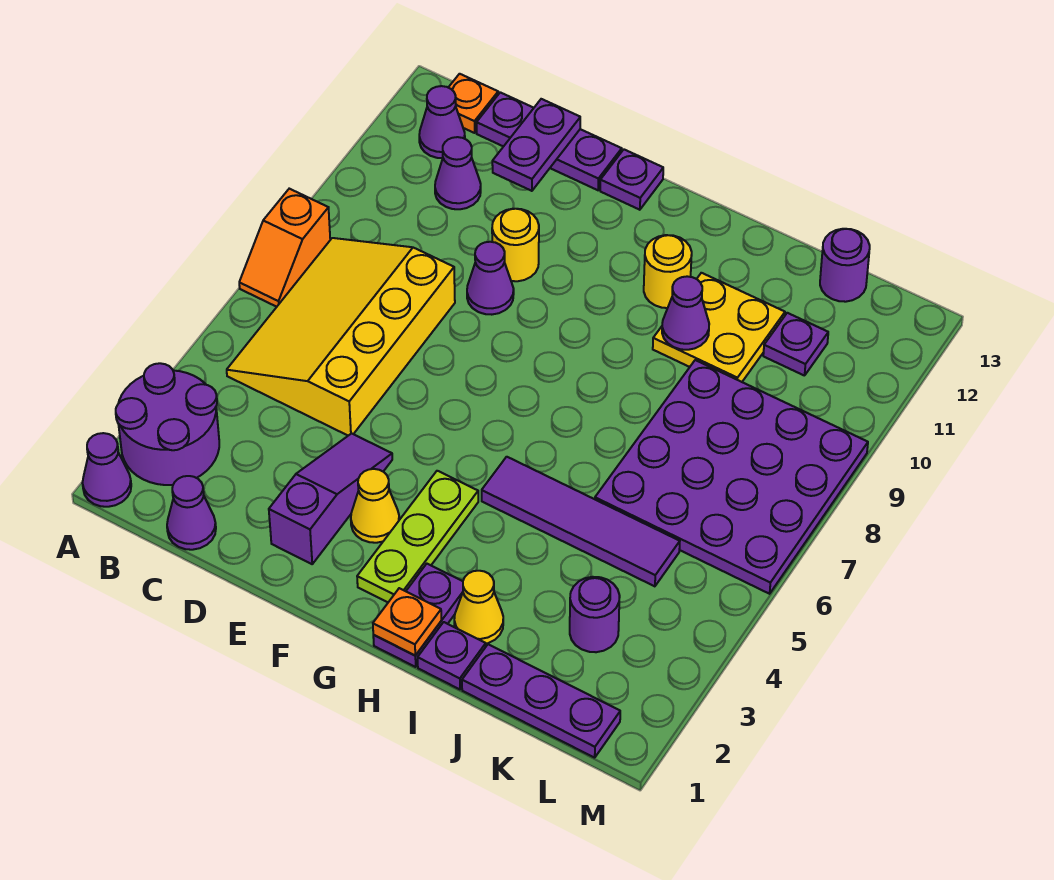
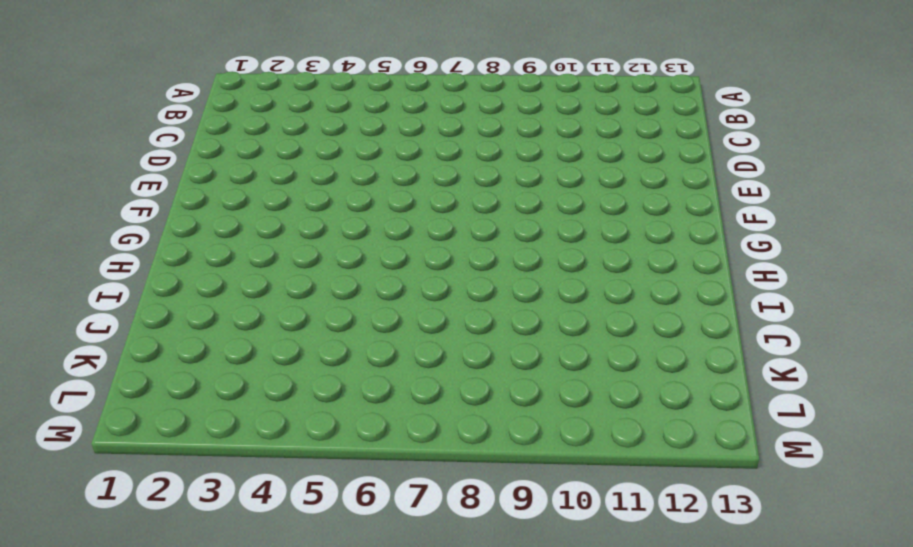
none -> purple 1x1 cone [83,433,131,507]
none -> purple 2x2 round brick [116,363,219,485]
none -> orange 1x2 slope [239,189,330,307]

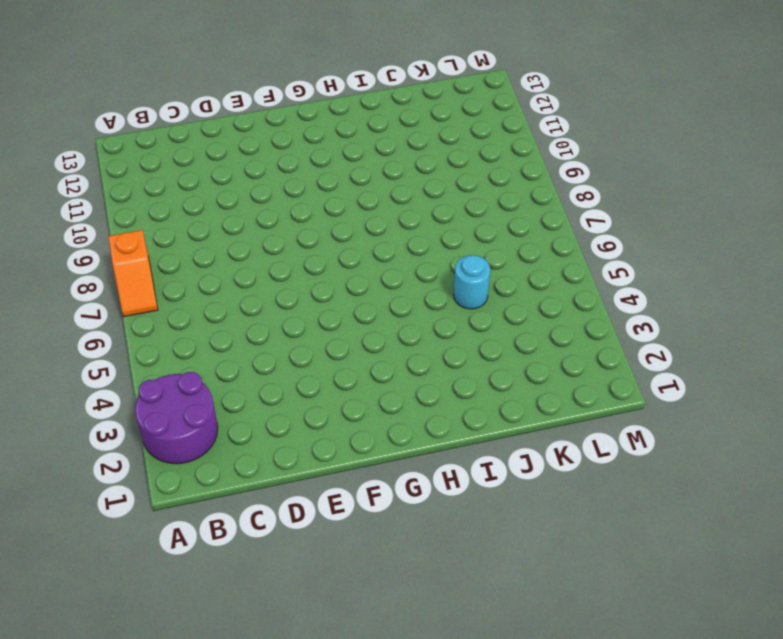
cyan 1x1 round brick [454,255,490,309] -> purple 1x4 tile [482,457,680,586]
none -> purple 1x1 cone [83,433,131,507]
none -> yellow 3x4 slope [227,238,455,436]
none -> purple 1x1 cone [419,86,465,158]

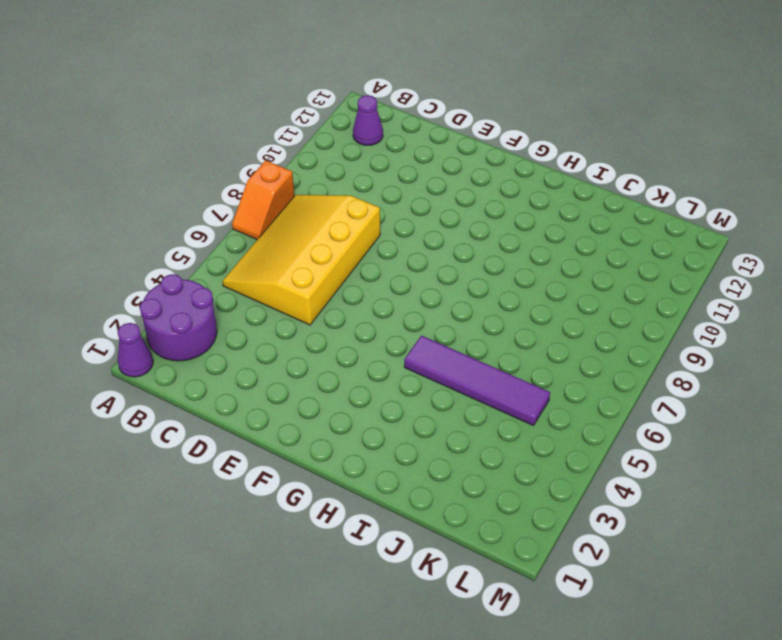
none -> orange 1x1 plate [448,74,498,133]
none -> purple 1x1 cone [167,476,216,550]
none -> purple 1x1 cone [435,137,481,209]

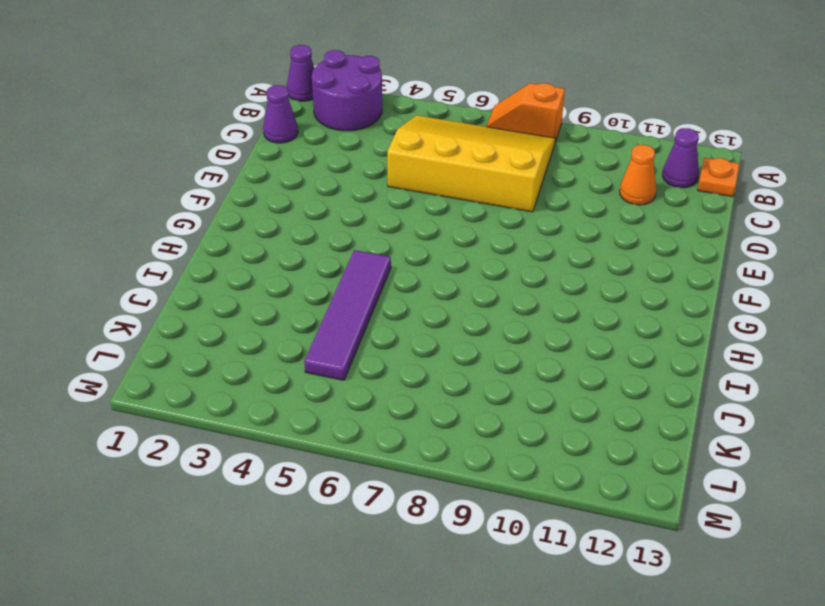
orange 1x1 cone [620,145,656,205] -> purple 1x1 cone [435,137,481,209]
none -> purple 1x3 plate [476,92,622,190]
none -> purple 1x3 slope [269,433,392,564]
none -> purple 1x1 cone [467,242,514,315]

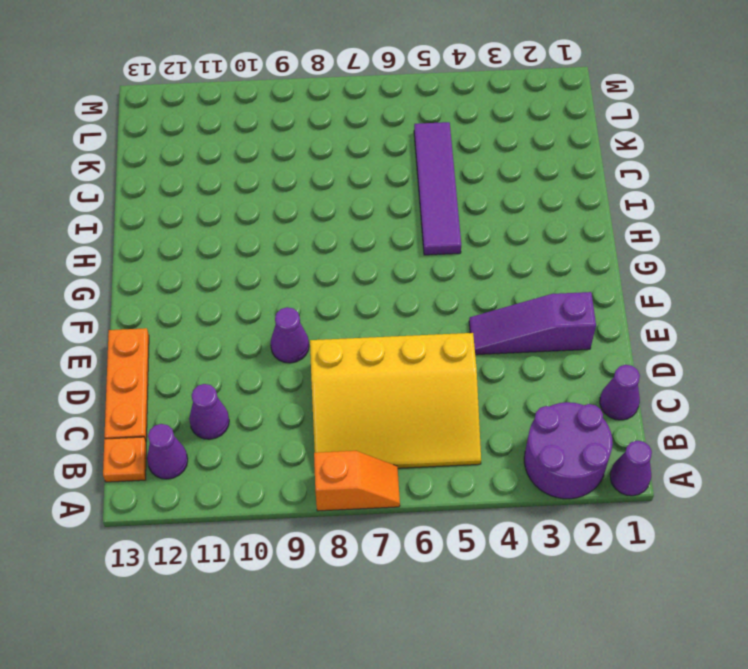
orange 1x3 plate [104,328,149,441] -> purple 1x3 plate [476,92,622,190]
none -> yellow 1x1 round brick [492,209,539,281]
none -> yellow 1x1 cone [351,469,399,543]
none -> purple 1x1 plate [600,150,663,210]

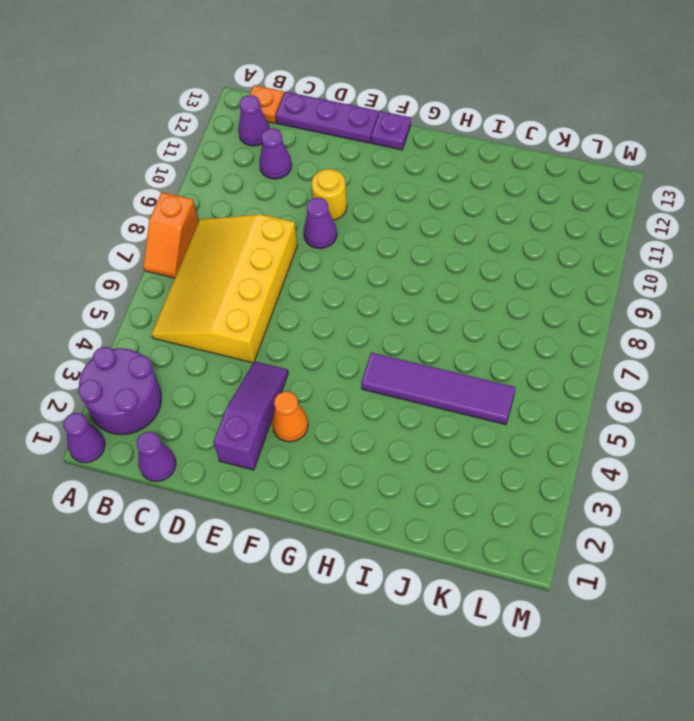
orange 1x1 cone [272,392,308,442] -> yellow 1x1 cone [351,469,399,543]
none -> lime 1x3 plate [357,471,478,602]
none -> purple 1x2 plate [373,564,463,667]
none -> yellow 1x1 round brick [644,235,692,308]

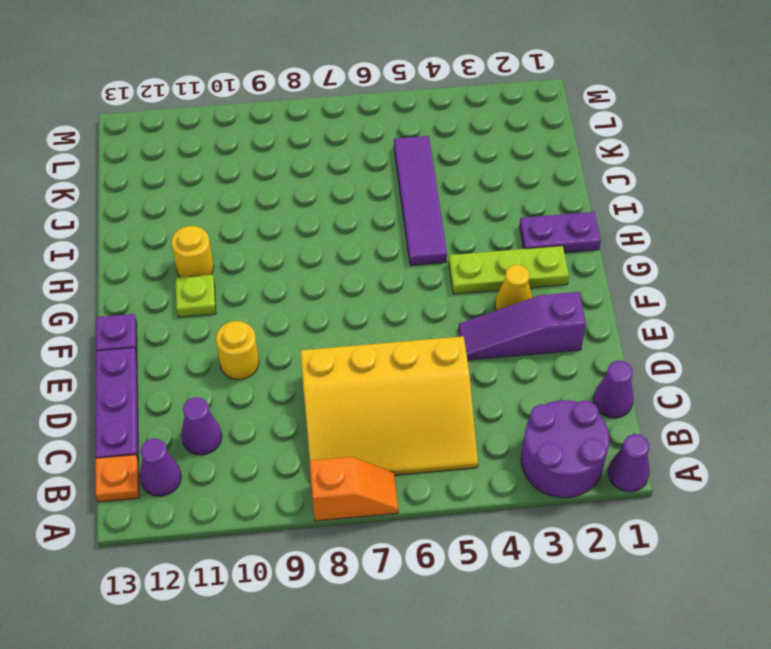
lime 1x1 plate [176,275,216,317] -> none
none -> purple 1x1 cone [467,242,514,315]
none -> purple 1x1 plate [418,622,486,689]
none -> yellow 1x1 cone [454,571,503,644]

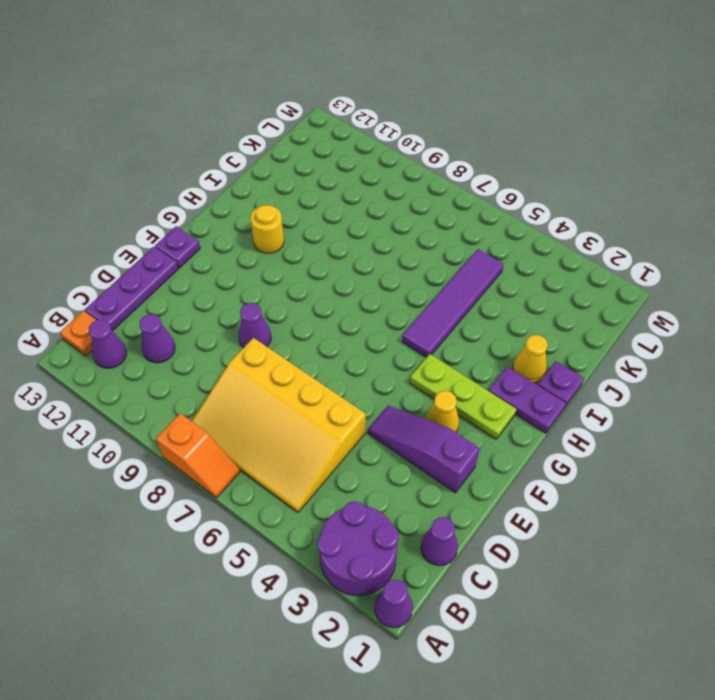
none -> yellow 1x1 round brick [492,209,539,281]
none -> yellow 2x2 plate [653,273,785,382]
none -> purple 1x3 plate [462,644,620,758]

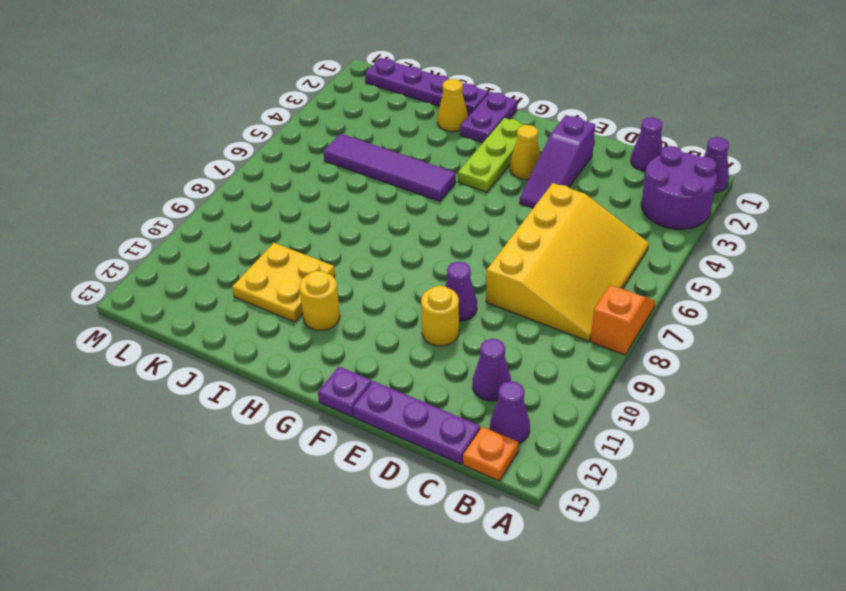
none -> purple 4x4 plate [595,360,868,594]
none -> purple 1x1 round brick [570,577,620,652]
none -> purple 1x1 plate [763,313,828,376]

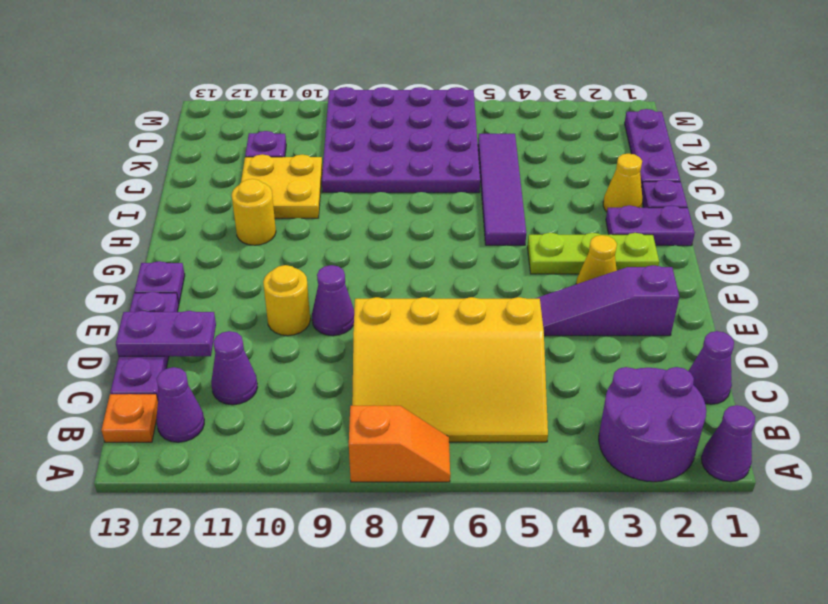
none -> purple 1x1 round brick [570,577,620,652]
none -> purple 1x1 round brick [820,229,870,302]
none -> orange 1x1 plate [373,588,441,655]

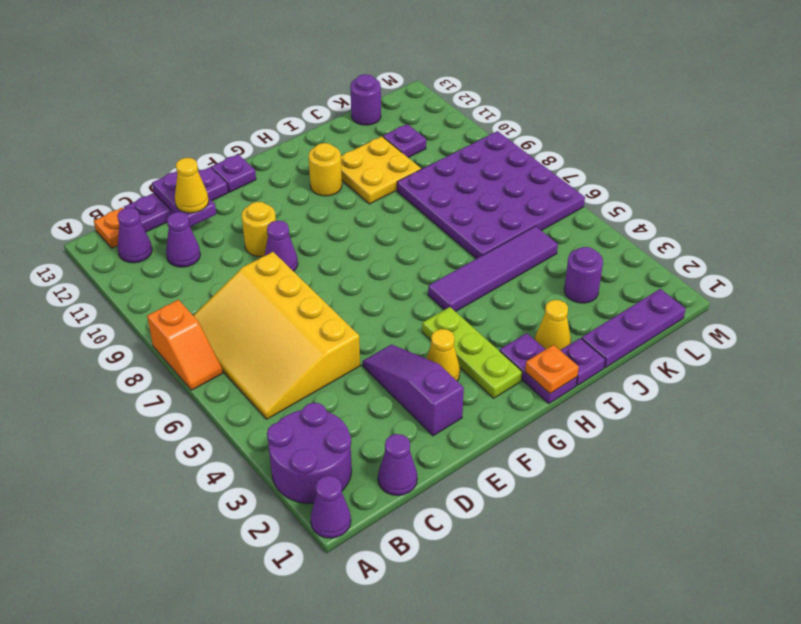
yellow 1x1 cone [175,158,209,213] -> none
none -> purple 1x1 cone [662,276,709,350]

